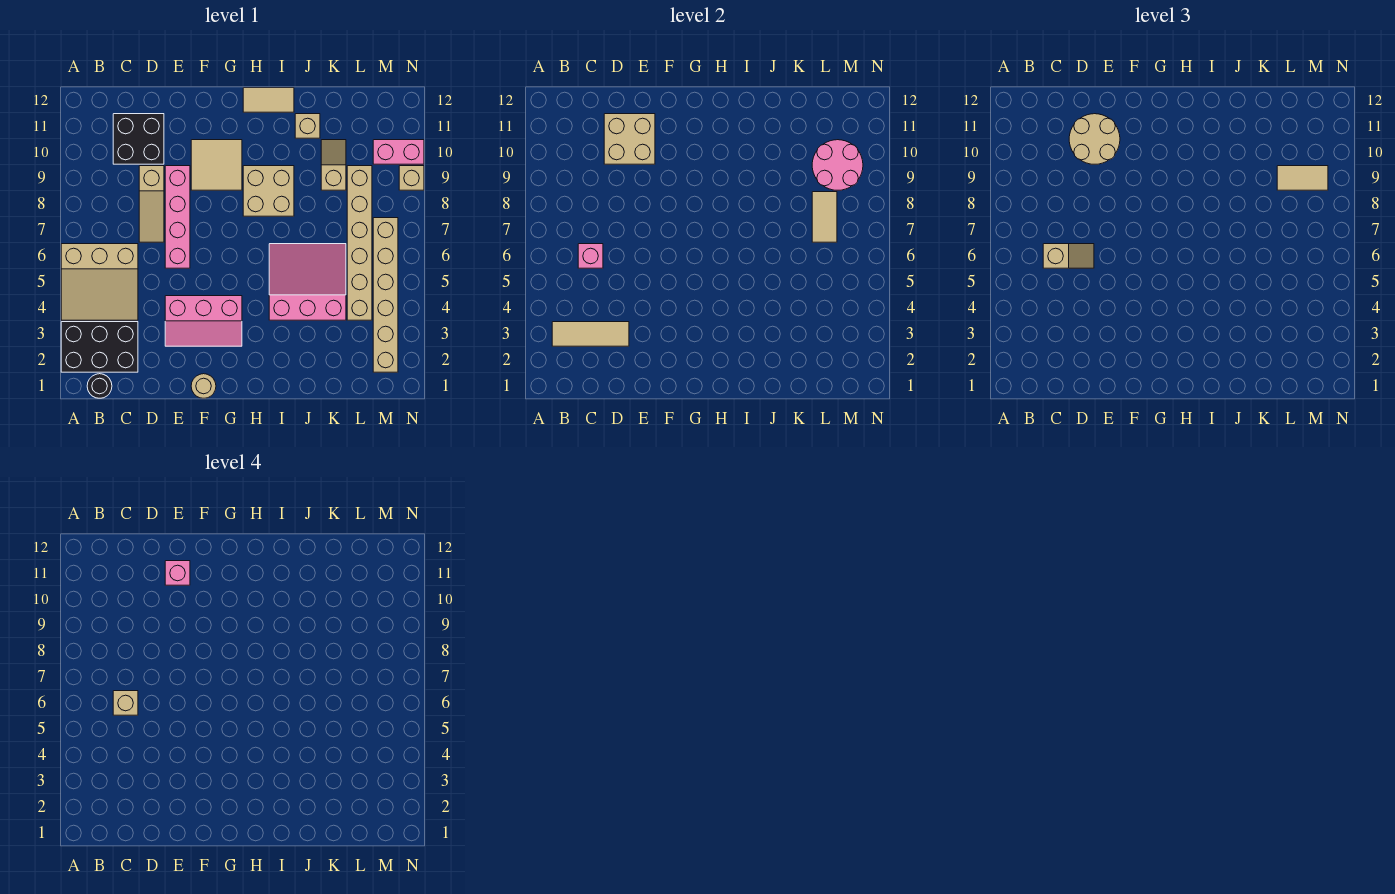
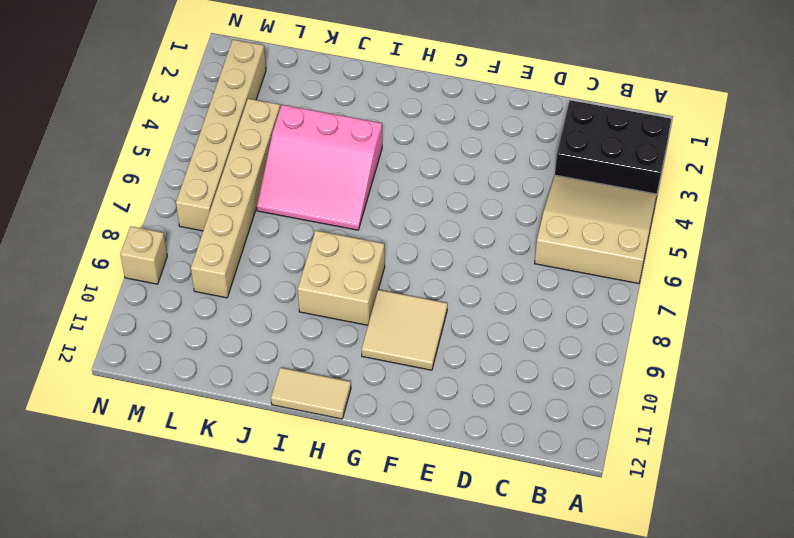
none -> black 1x1 round brick [87,374,112,398]
none -> black 2x2 brick [113,114,164,164]
none -> tan 1x3 slope [139,166,164,242]

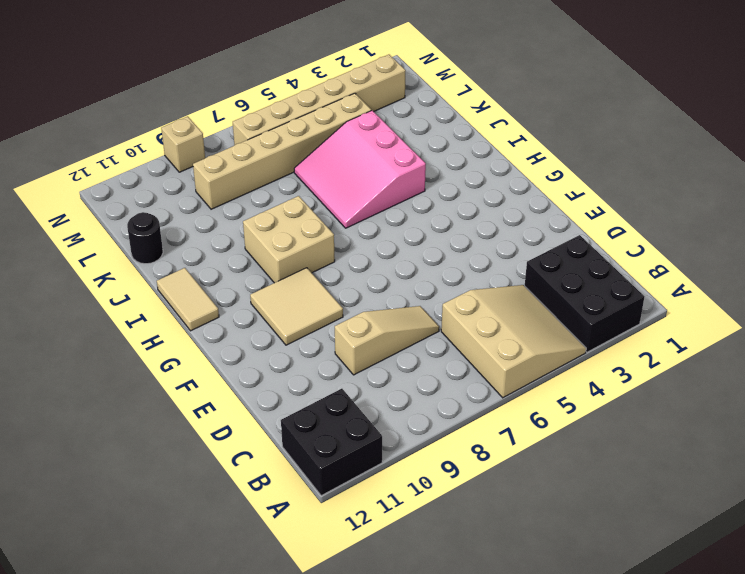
black 2x2 brick [281,389,382,496] -> black 2x2 brick moved to [113,114,164,164]
black 1x1 round brick [127,212,163,264] -> black 1x1 round brick moved to [87,374,112,398]
none -> pink 2x3 slope [165,296,242,346]
none -> pink 1x4 brick [165,166,190,268]
none -> tan 1x1 round brick [191,374,216,398]

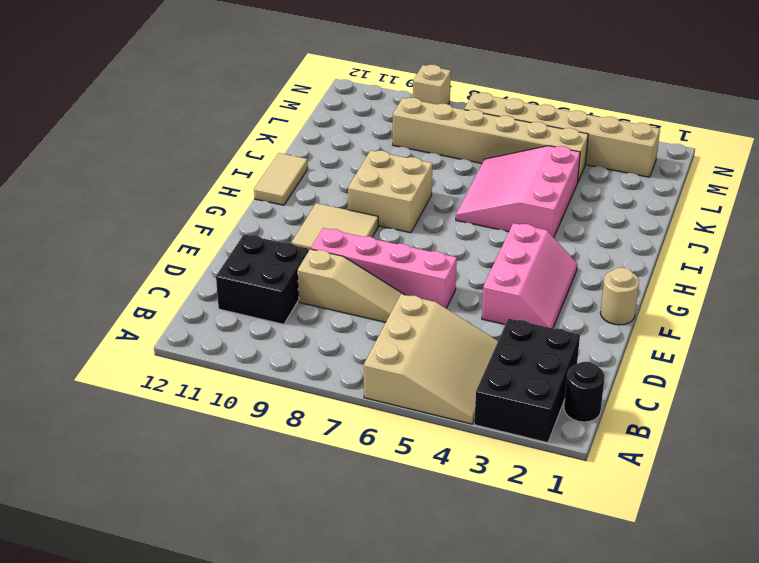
none -> tan 1x1 brick [295,114,320,138]
none -> tan 1x2 slope [321,140,346,190]
none -> pink 1x2 brick [373,140,424,164]

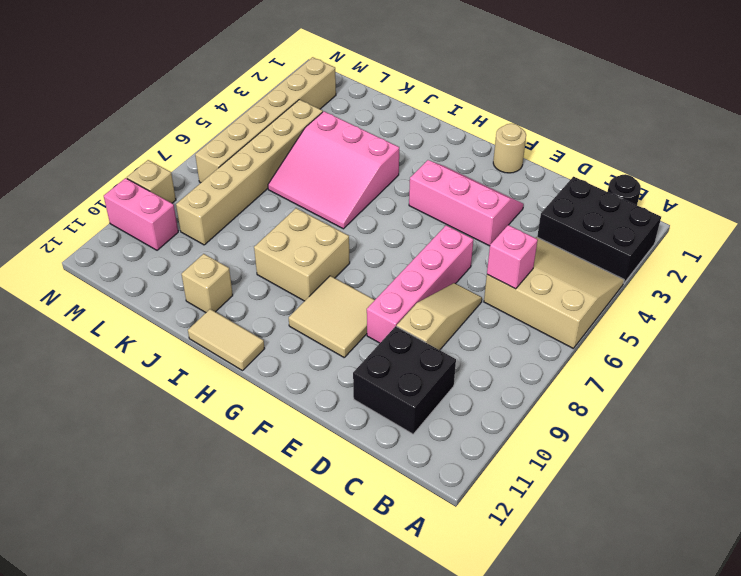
none -> tan 1x2 slope [321,140,346,190]
none -> tan 1x3 tile [552,322,629,346]
none -> tan 2x2 brick [604,114,655,164]

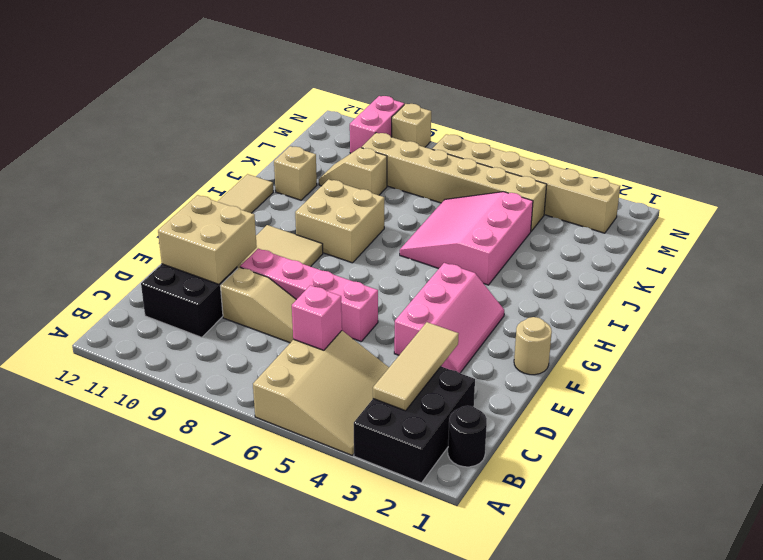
none -> tan 1x2 tile [812,192,837,242]
none -> pink 2x2 round brick [812,140,863,190]
none -> tan 1x2 slope [1043,244,1094,268]

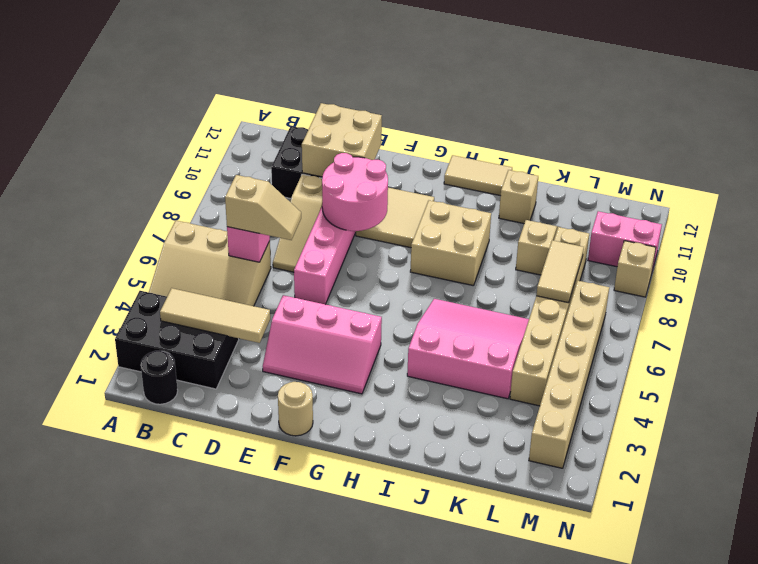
pink 2x2 round brick [322,153,388,231] -> pink 2x2 round brick moved to [812,140,863,190]
none -> tan 2x2 round brick [1069,114,1120,164]
none -> tan 1x2 tile [1277,166,1328,190]
none -> tan 1x1 brick [113,691,138,715]

